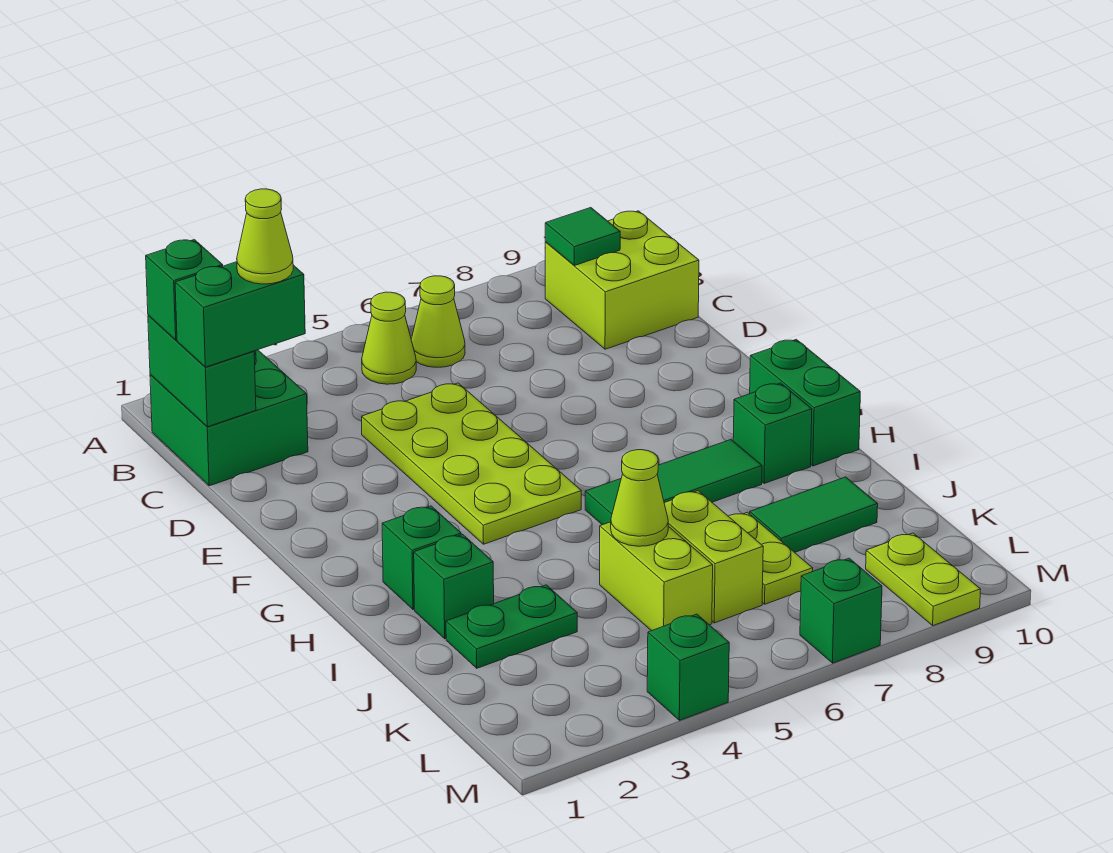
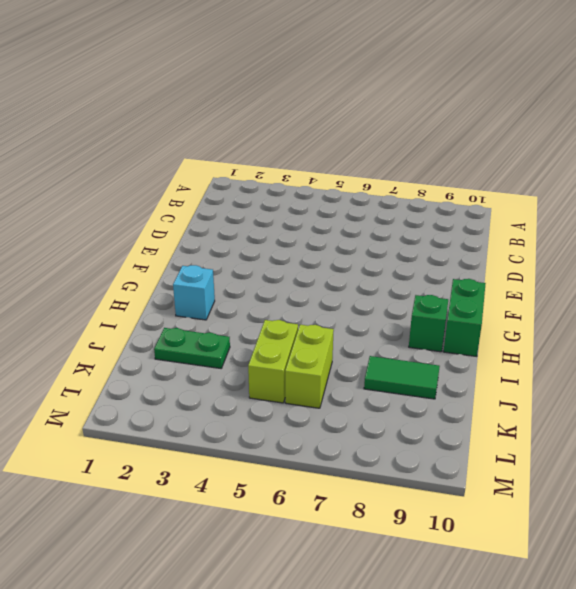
cyan 1x1 brick [173,265,215,320] -> green 1x1 brick [382,506,461,609]
none -> green 2x2 brick [150,350,308,486]
none -> lime 1x1 cone [362,292,416,384]
none -> lime 1x1 cone [411,276,465,367]

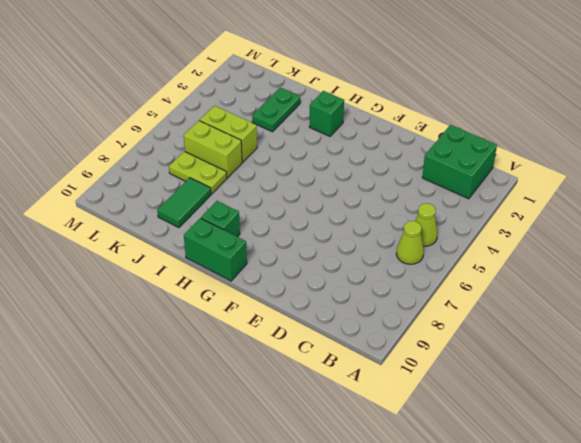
none -> lime 2x2 brick [545,211,699,349]
none -> lime 2x4 plate [362,383,581,544]
none -> green 1x3 tile [585,440,762,525]

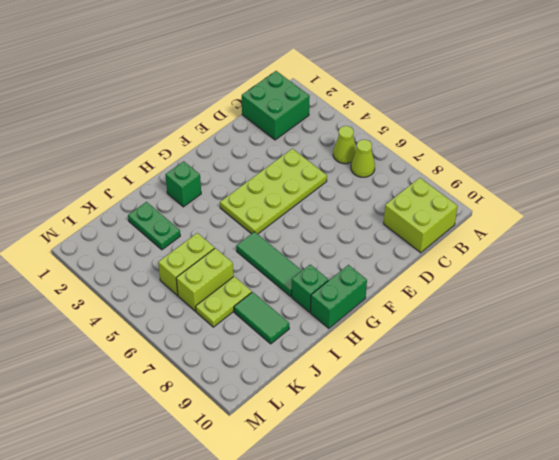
none -> green 1x1 brick [414,535,494,639]
none -> lime 1x2 plate [866,533,981,625]
none -> green 1x1 brick [647,614,729,720]

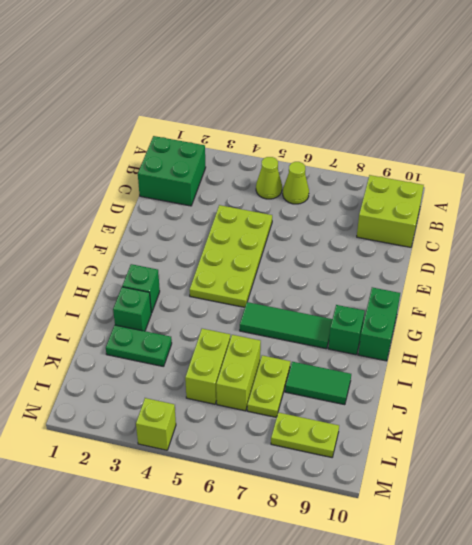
lime 1x2 plate [271,412,339,457] -> lime 1x2 plate turned to [866,533,981,625]
lime 1x1 brick [136,398,176,450] -> green 1x1 brick [647,614,729,720]
none -> green 1x1 brick [800,558,882,663]
none -> green 1x2 brick [148,315,256,427]
none -> green 1x1 tile [545,208,620,266]

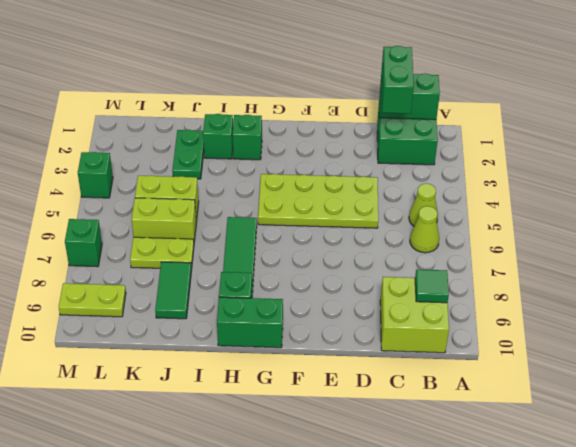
none -> lime 1x1 cone [611,450,668,546]
none -> green 1x1 brick [146,240,223,340]
none -> lime 1x1 cone [237,189,293,284]

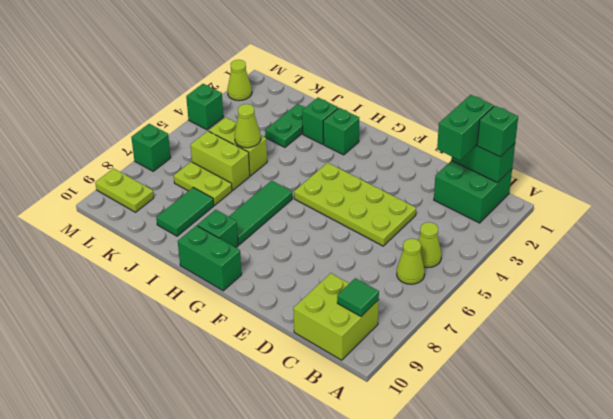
lime 1x1 cone [227,60,252,101] -> lime 1x1 cone moved to [237,189,293,284]

